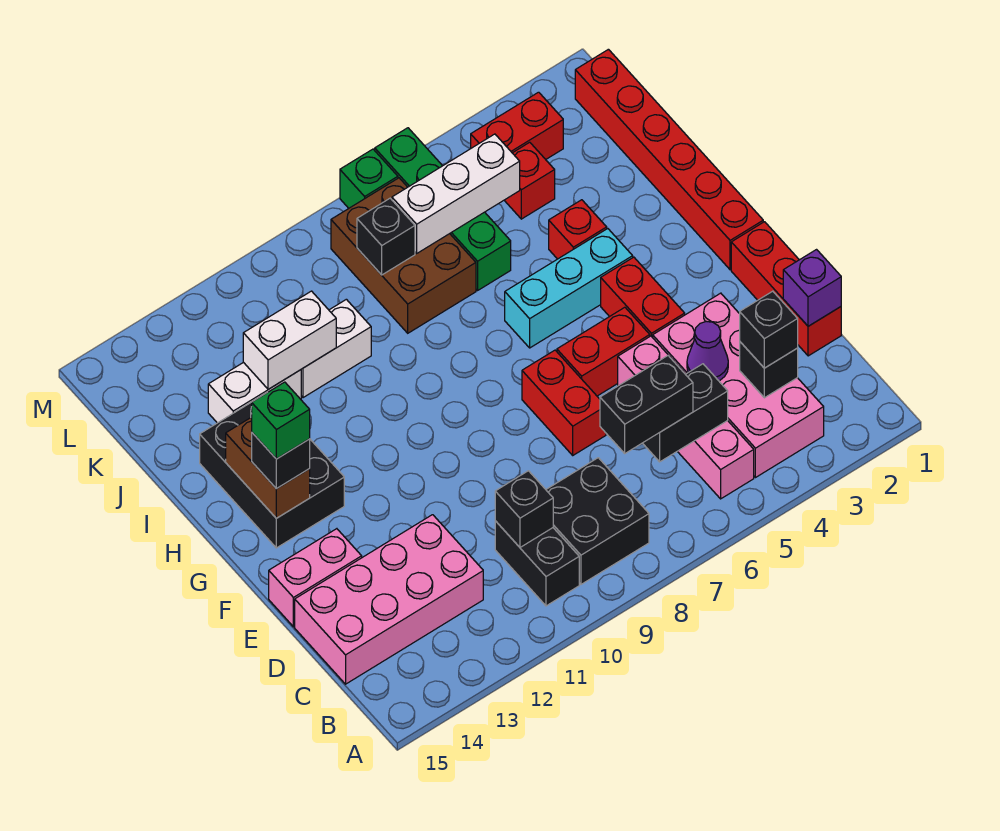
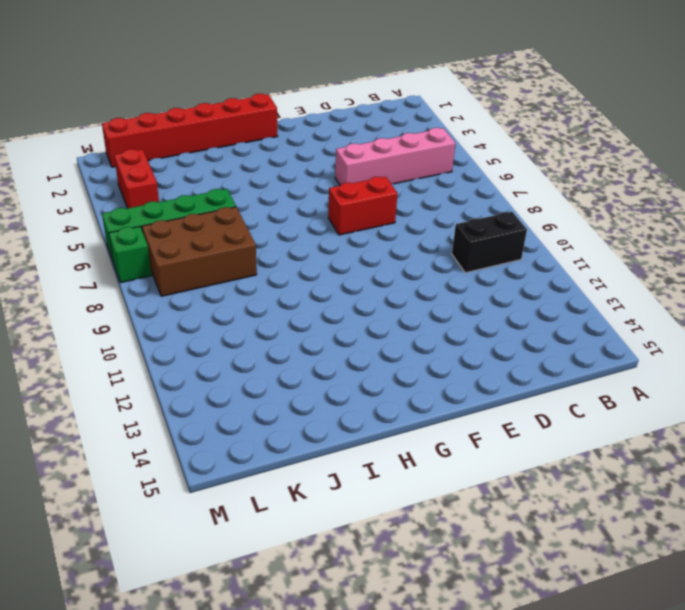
none -> pink 2x4 brick [653,293,824,478]
none -> black 2x2 brick [546,458,649,584]
none -> pink 2x4 brick [295,515,483,684]
none -> red 1x3 brick [731,222,841,356]

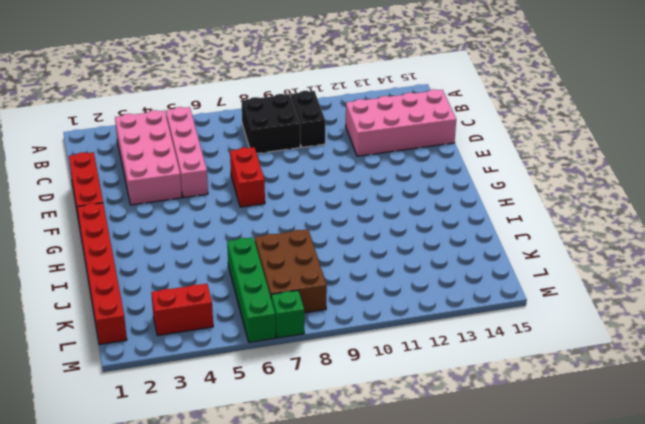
none -> pink 1x2 brick [269,529,362,627]
none -> red 1x2 brick [601,257,685,338]
none -> red 1x2 brick [557,307,650,396]
none -> black 2x3 brick [200,402,344,548]

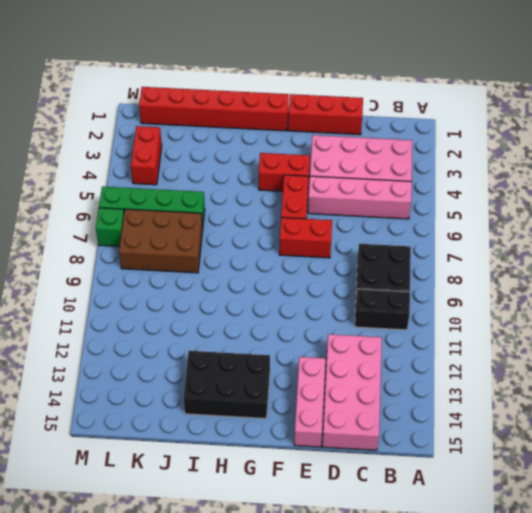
pink 1x3 brick [294,357,325,447] -> pink 1x2 brick [269,529,362,627]
none -> cyan 1x3 brick [505,229,633,348]
none -> red 1x1 brick [549,200,607,259]
none -> white 1x2 brick [301,299,371,398]
none -> white 1x2 brick [208,362,301,423]

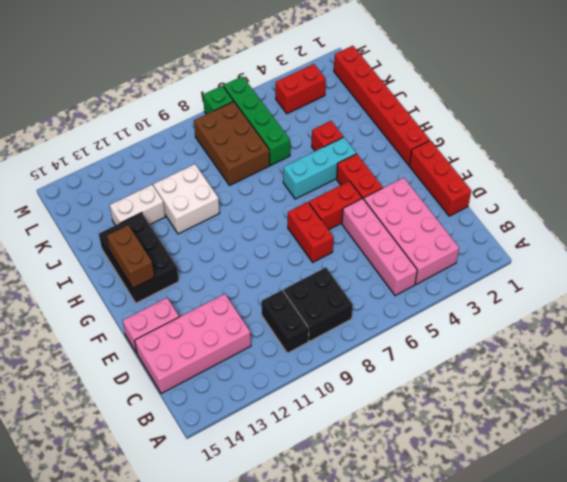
white 2x2 brick [153,164,219,234] -> white 1x2 brick [301,299,371,398]
none -> red 1x1 brick [504,142,555,219]
none -> black 1x1 brick [740,342,798,398]
none -> black 1x2 brick [643,364,728,462]
none -> black 1x1 brick [495,471,553,547]

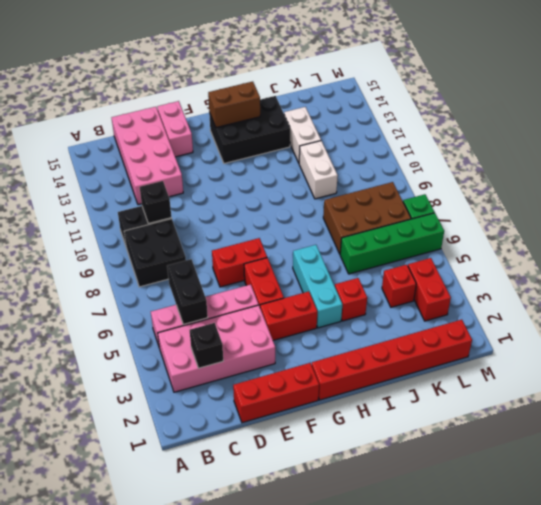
none -> purple 1x1 brick [783,250,841,326]
none -> purple 1x1 cone [687,321,728,381]
none -> white 1x2 brick [243,291,336,389]
none -> white 1x3 brick [392,134,520,253]

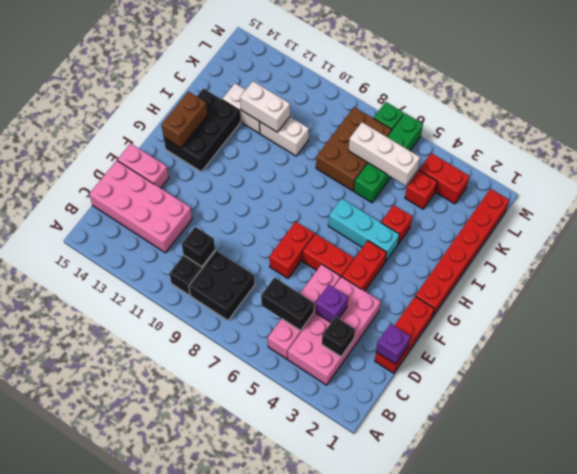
purple 1x1 brick [315,285,348,322] -> purple 1x1 cone [687,321,728,381]
none -> black 1x1 brick [357,198,415,275]
none -> black 1x1 brick [740,291,798,368]
none -> black 1x2 brick [600,356,693,453]
none -> black 1x1 brick [252,433,310,489]

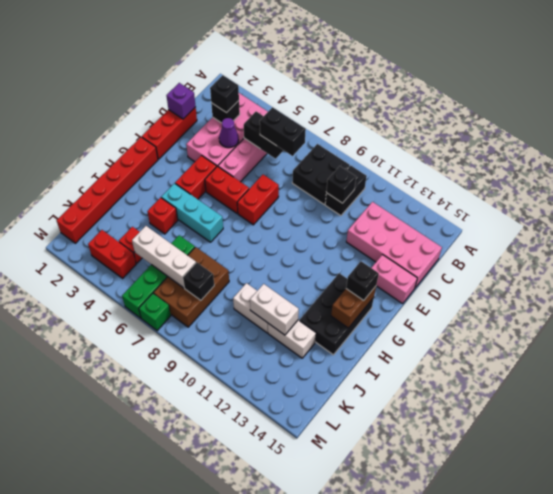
none -> green 1x1 brick [252,382,310,459]

